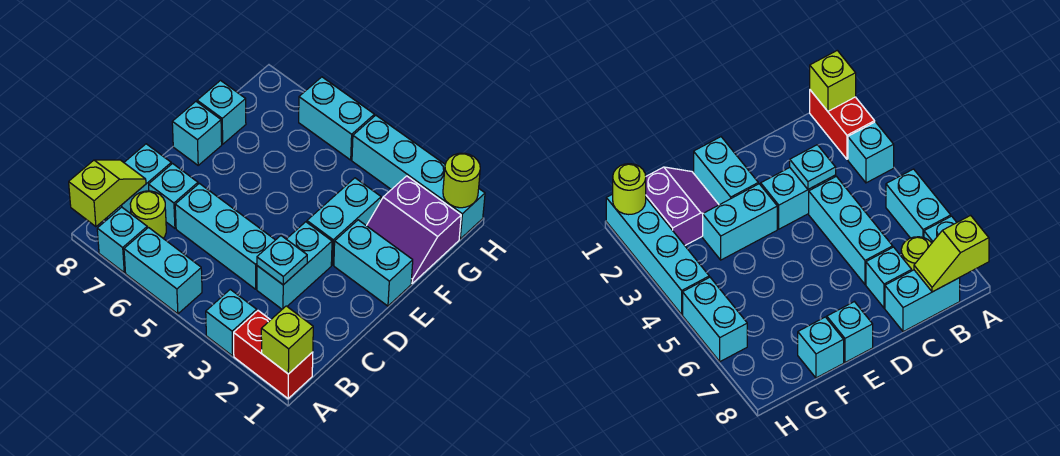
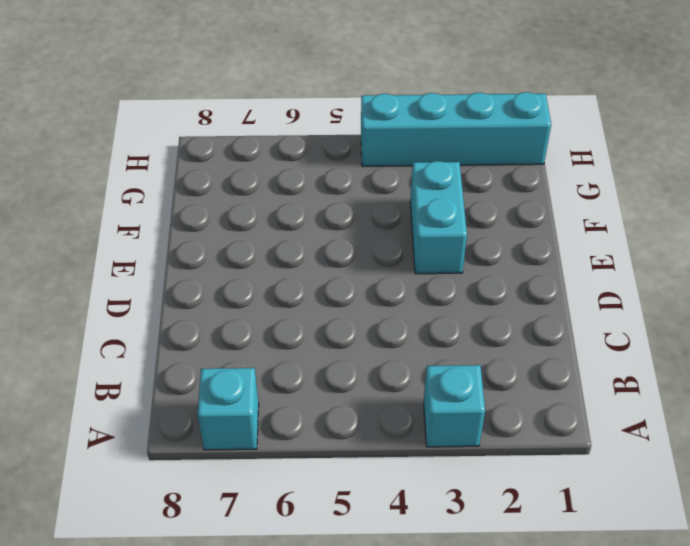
none -> red 1x2 brick [234,311,313,399]
none -> cyan 1x2 brick [124,228,202,314]
none -> lime 1x1 round brick [130,191,166,238]

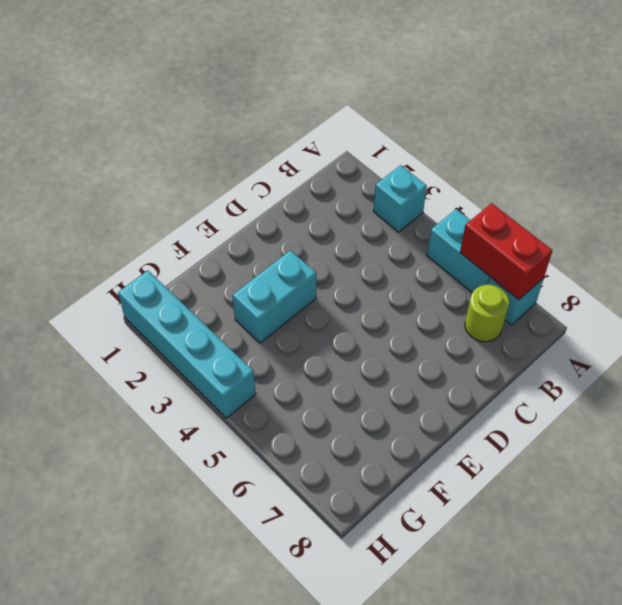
red 1x2 brick [460,203,552,300] -> red 1x2 brick moved to [234,311,313,399]
none -> cyan 1x2 brick [107,144,171,218]
none -> cyan 1x2 brick [257,222,332,309]
none -> cyan 1x3 brick [175,183,275,289]

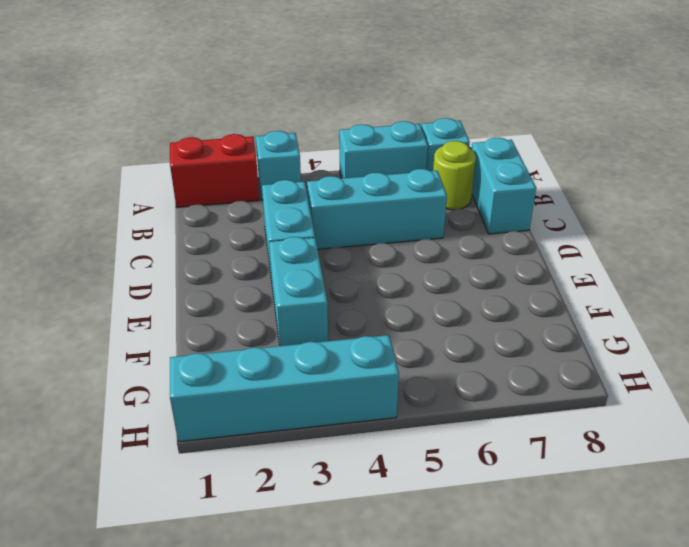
none -> cyan 1x1 brick [149,164,198,228]
none -> cyan 1x2 brick [334,220,413,306]
none -> cyan 1x1 brick [172,102,222,165]

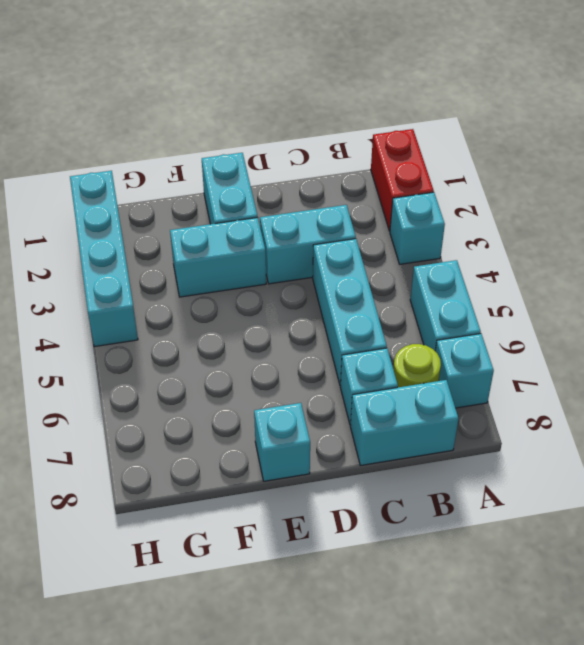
none -> purple 2x2 slope [367,176,461,283]
none -> cyan 1x1 brick [197,81,246,144]
none -> cyan 1x2 brick [299,77,374,160]

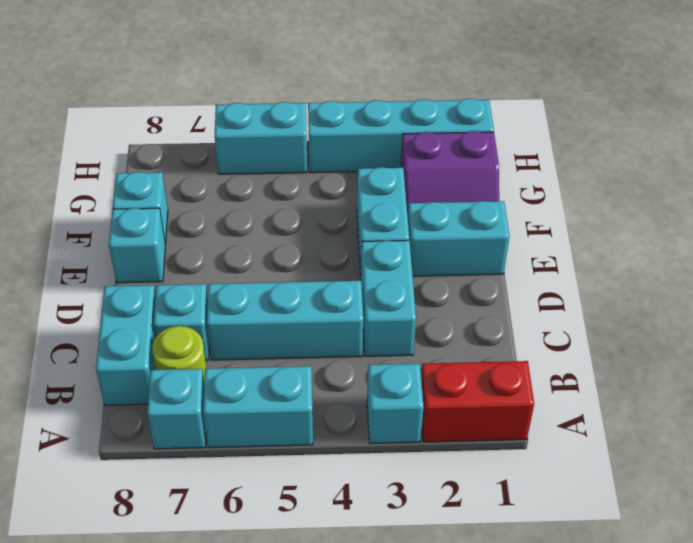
none -> lime 1x1 brick [261,306,313,374]
none -> lime 1x2 slope [69,160,146,227]
none -> cyan 1x1 plate [257,236,307,285]

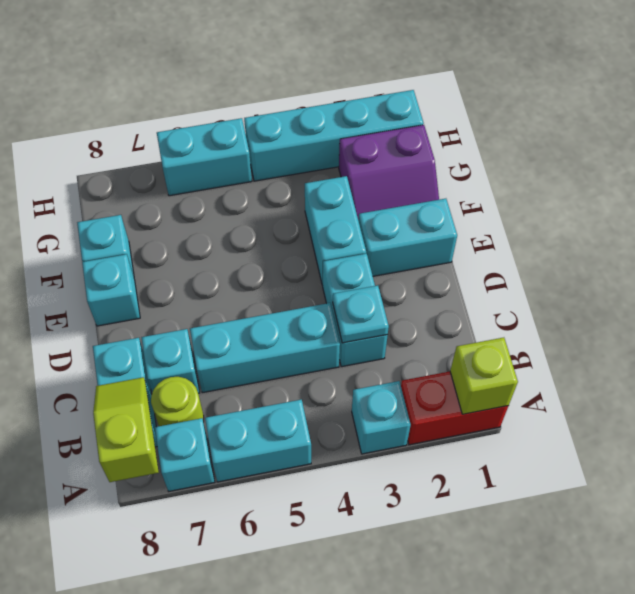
none -> lime 1x1 round brick [443,153,480,208]

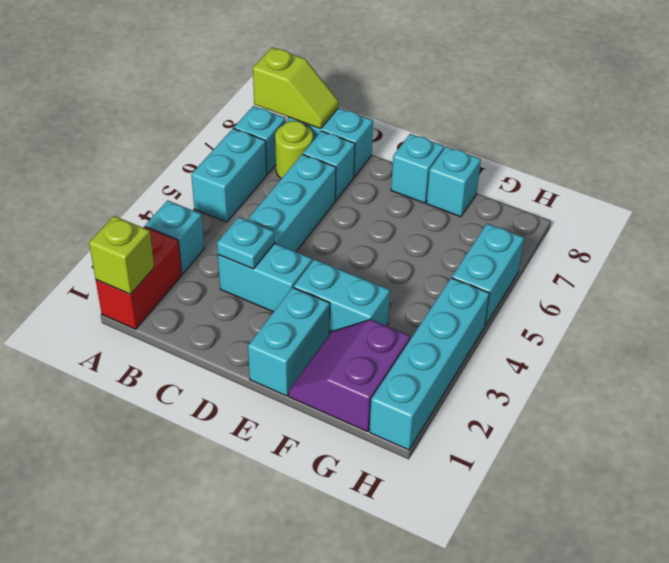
none -> lime 1x1 round brick [443,153,480,208]

